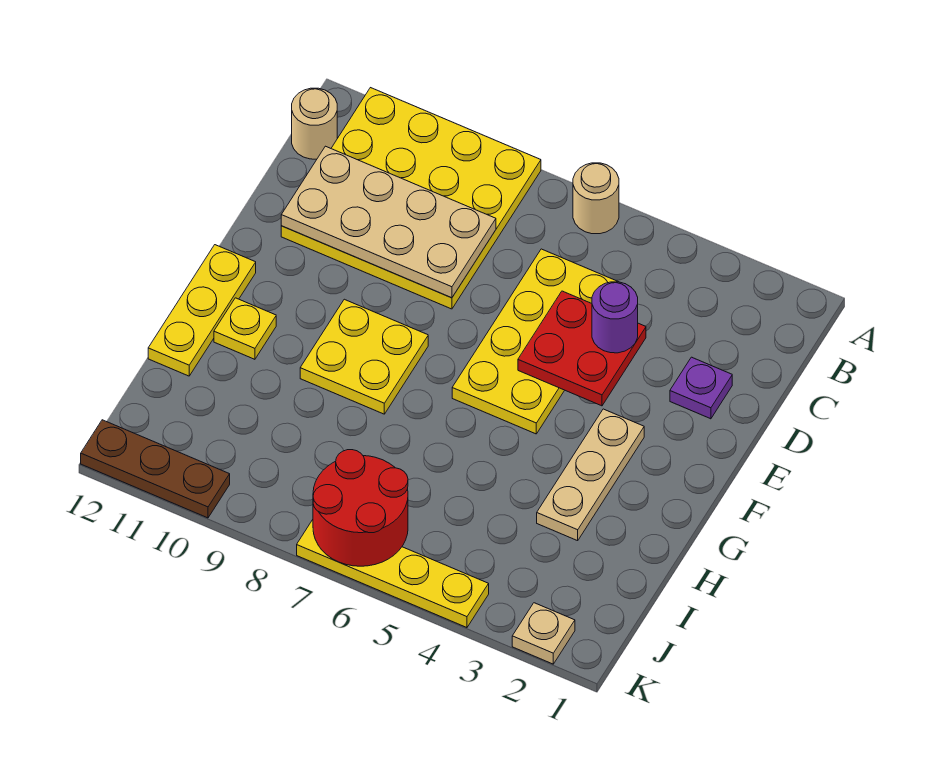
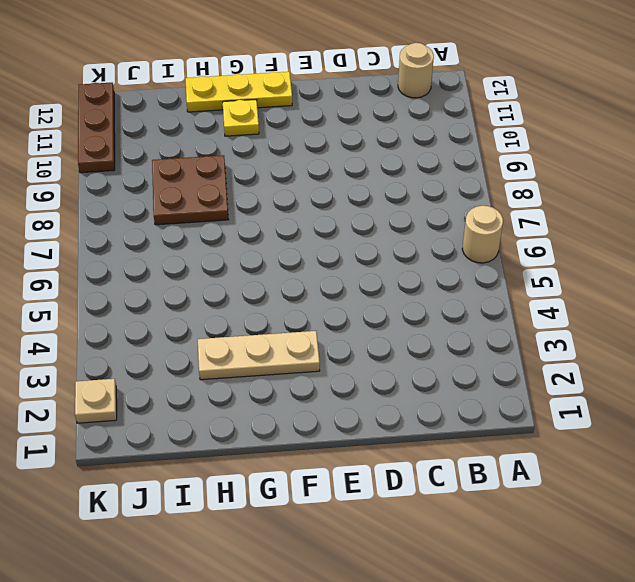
brown 2x2 plate [152,155,228,225] -> none
none -> yellow 4x4 plate [281,88,541,309]
none -> yellow 2x4 plate [452,249,618,434]
none -> purple 1x1 plate [670,357,732,419]

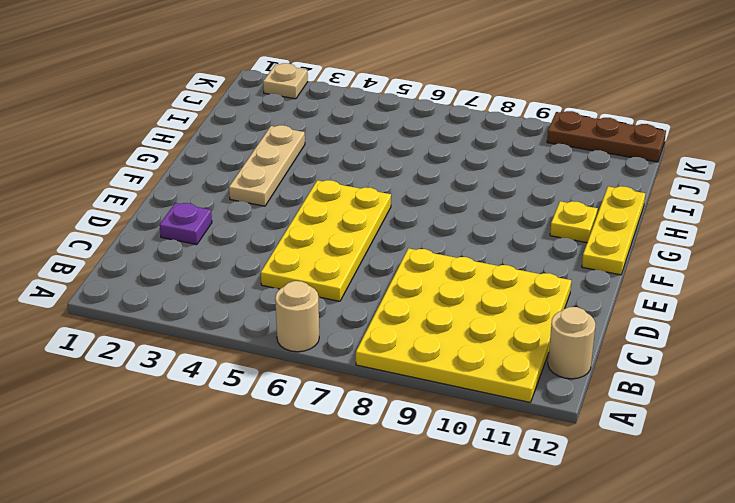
none -> yellow 2x2 plate [300,299,428,414]
none -> yellow 1x4 plate [297,520,489,628]
none -> tan 2x4 plate [281,146,496,298]

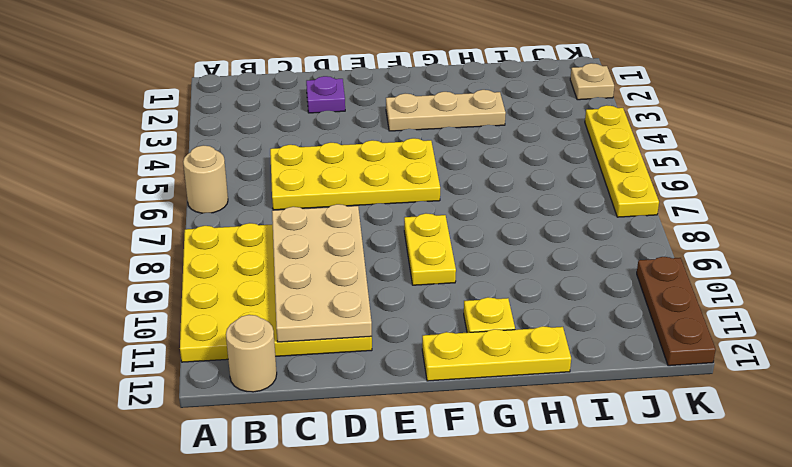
yellow 1x2 plate [404,213,456,285] -> yellow 2x2 plate [300,299,428,414]
none -> red 2x2 plate [518,291,646,406]
none -> red 2x2 round brick [313,450,408,566]
none -> purple 1x1 round brick [592,282,638,353]

